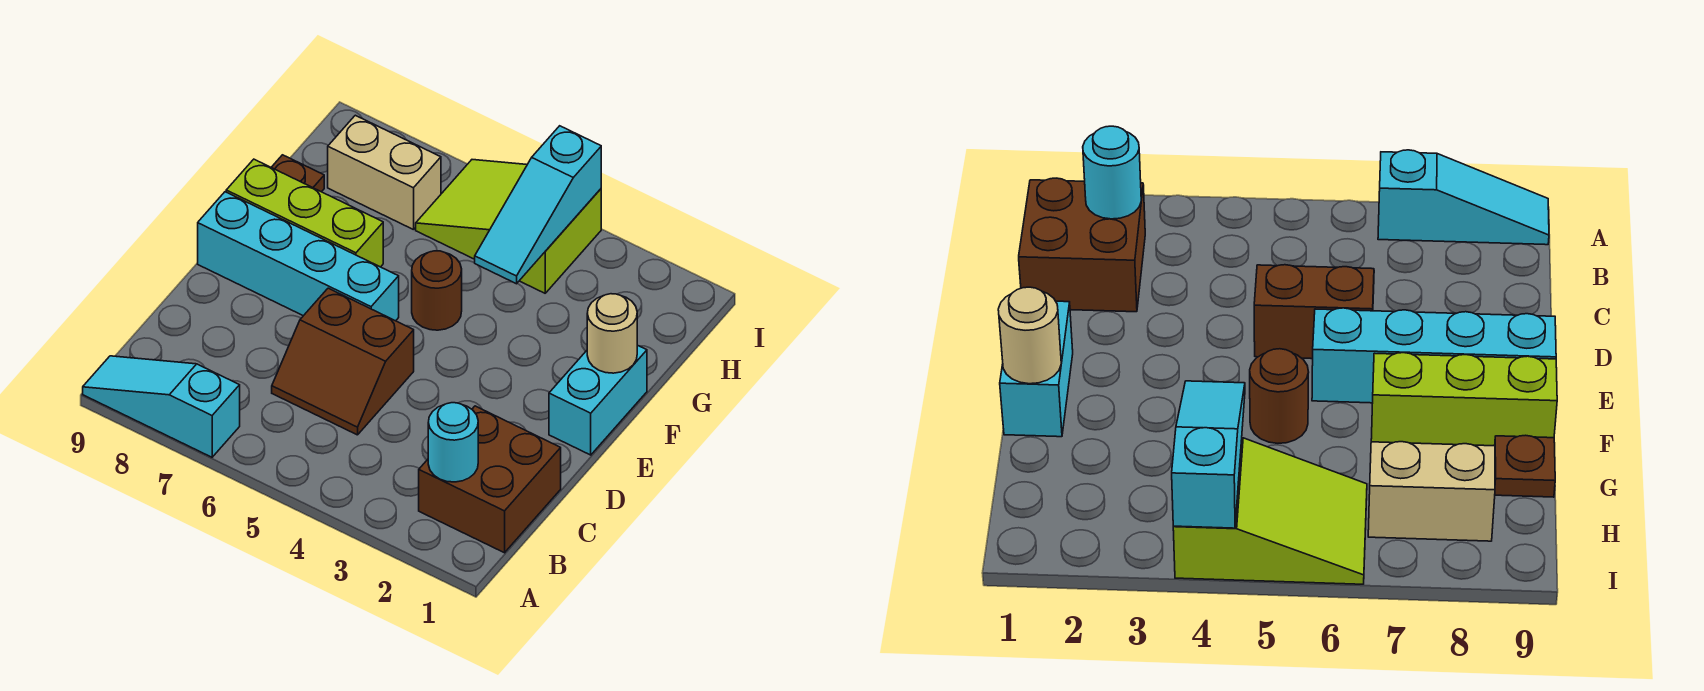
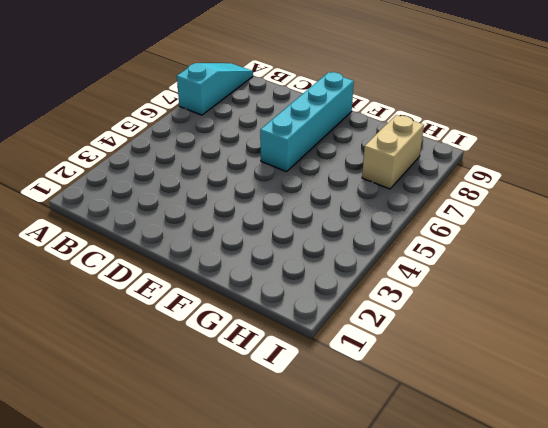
none -> brown 2x2 brick [419,406,561,553]
none -> brown 2x2 slope [272,288,414,435]
none -> cyan 1x2 brick [549,345,647,455]

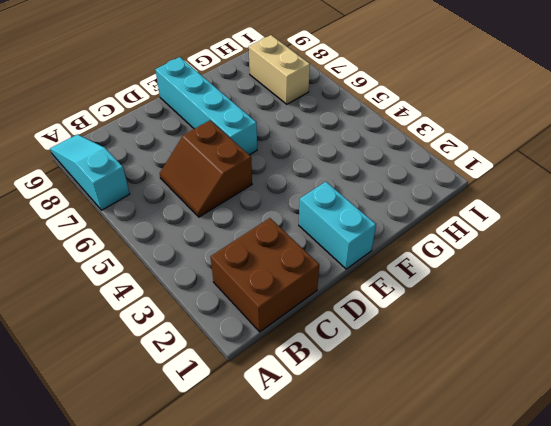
cyan 1x2 brick [299,182,376,269] -> cyan 1x2 brick turned to [549,345,647,455]
none -> brown 1x1 round brick [412,251,462,330]
none -> lime 1x3 brick [226,159,383,267]
none -> brown 1x1 plate [271,155,324,192]

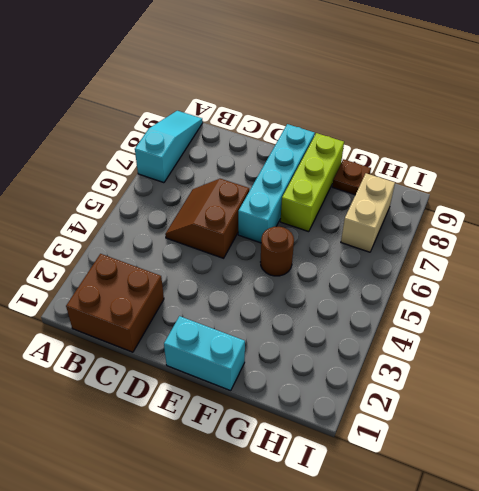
none -> lime 2x3 slope [416,160,601,293]
none -> cyan 1x1 round brick [428,403,478,482]
none -> tan 1x1 round brick [587,294,637,373]

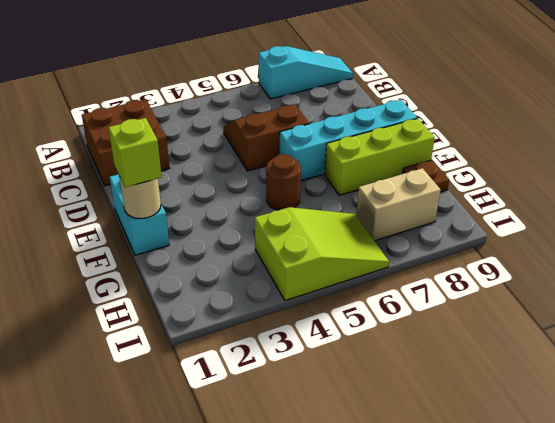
lime 1x1 brick [108,118,162,187] -> none
none -> cyan 1x1 round brick [428,403,478,482]
none -> cyan 1x3 slope [475,126,601,284]

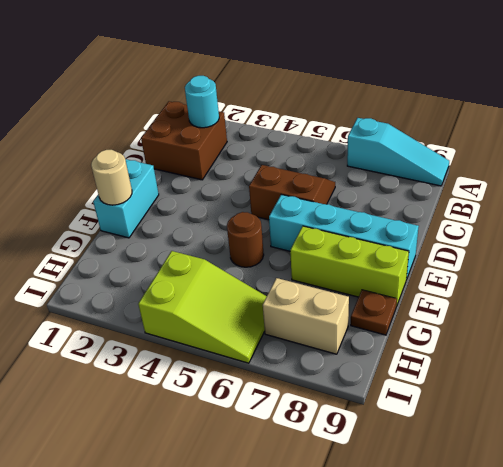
none -> cyan 1x3 slope [475,126,601,284]

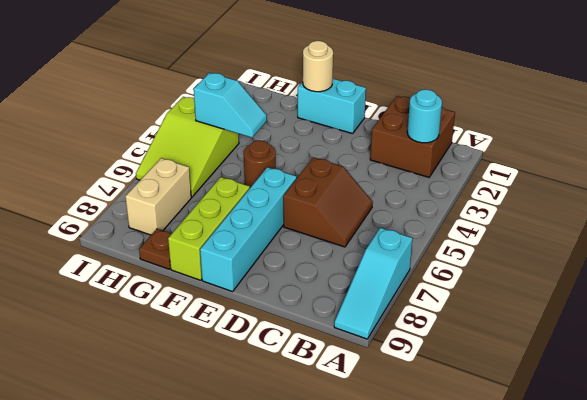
cyan 1x2 slope [194,73,267,138] -> cyan 1x3 slope [475,126,601,284]

